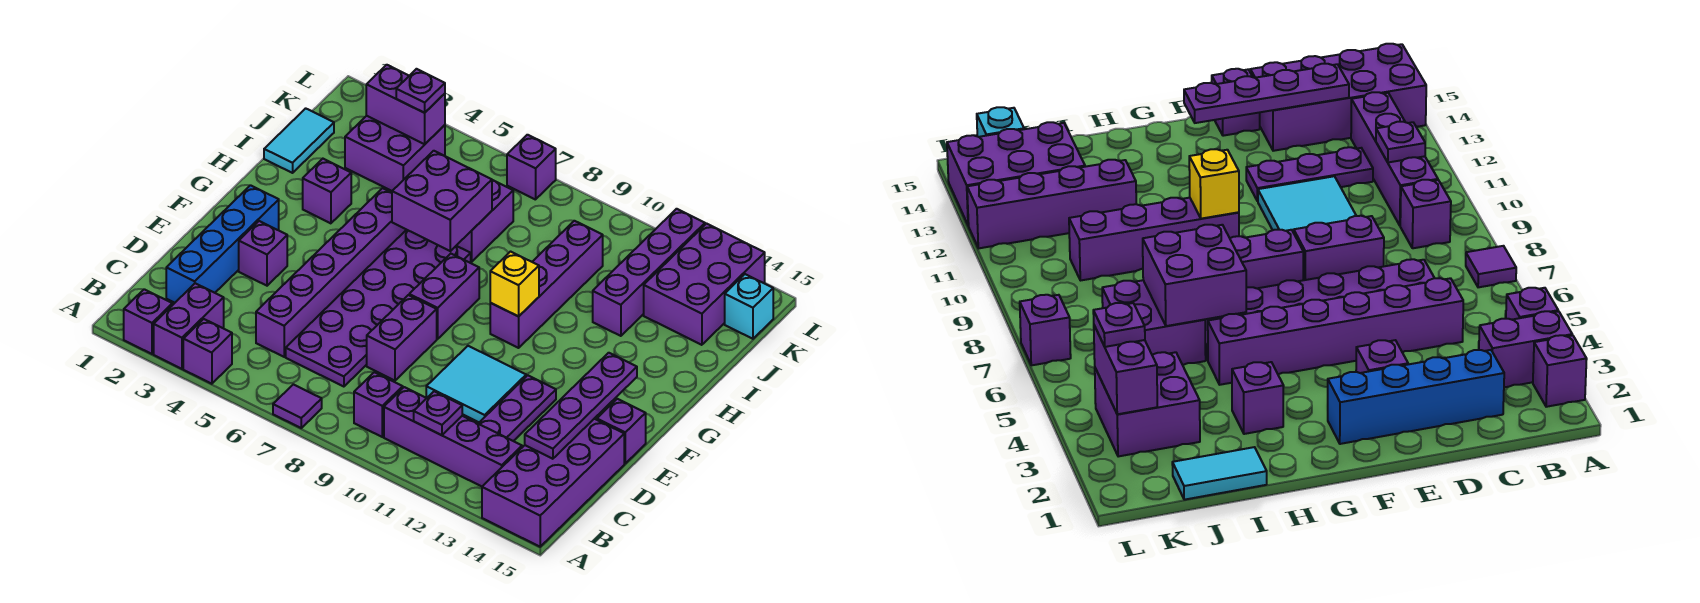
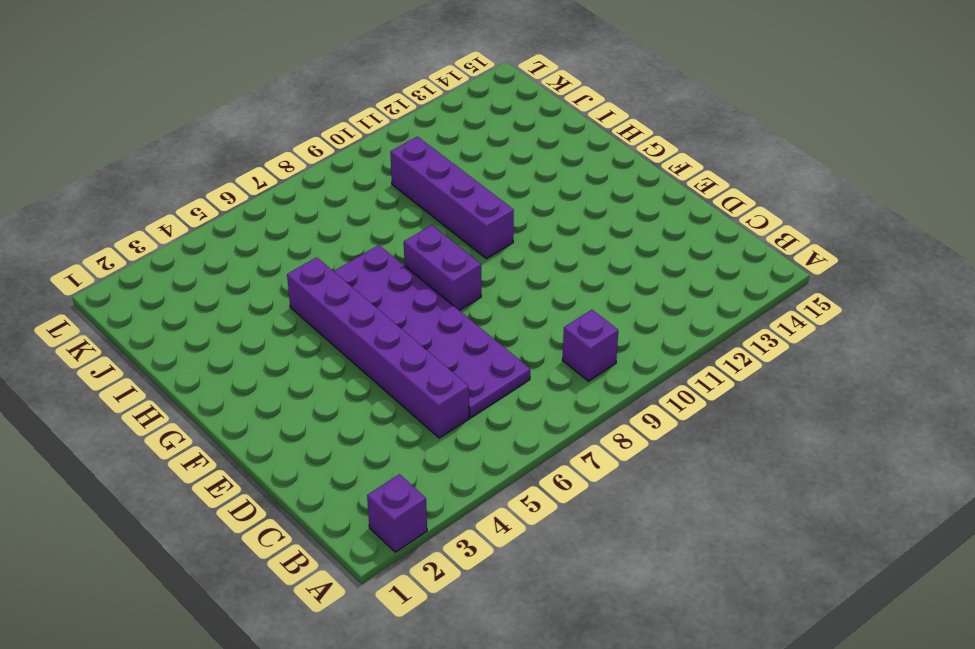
none -> purple 1x2 brick [154,283,224,369]
none -> purple 1x1 brick [183,319,232,384]
none -> purple 1x1 tile [273,384,322,428]
none -> purple 2x4 brick [482,419,624,547]

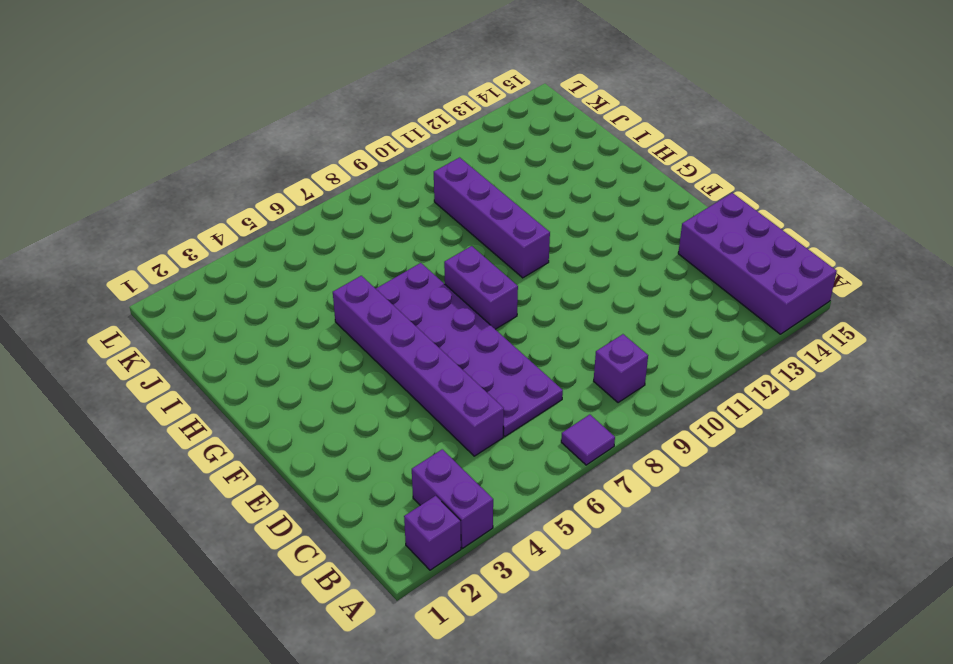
none -> purple 1x1 brick [183,319,232,384]
none -> purple 1x4 brick [384,387,522,486]
none -> blue 1x4 brick [166,185,279,303]
none -> purple 1x3 plate [478,375,556,441]

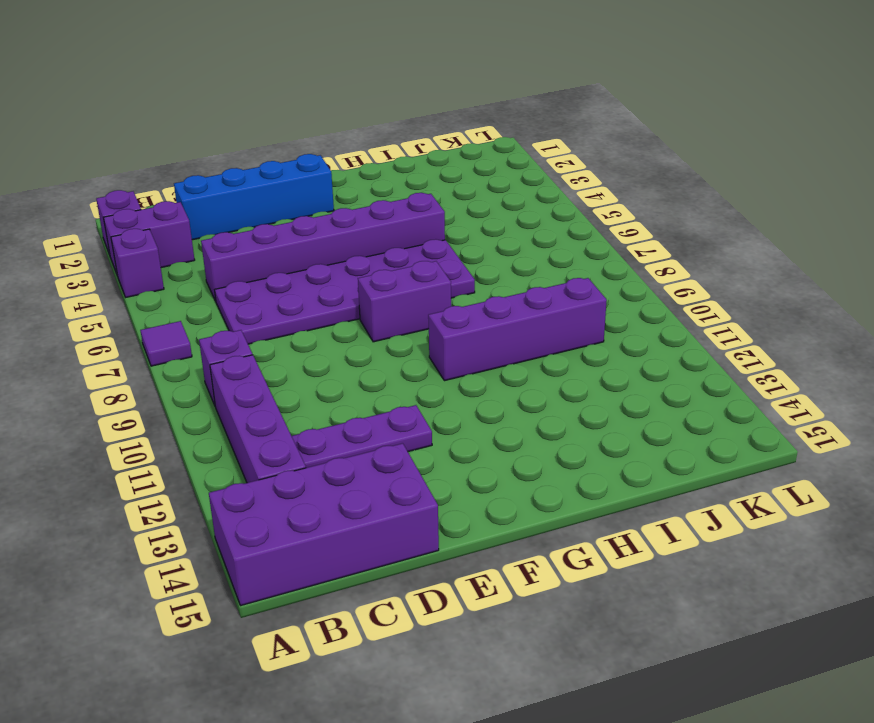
none -> purple 1x2 brick [367,295,437,381]
none -> cyan 2x2 tile [426,346,526,422]
none -> purple 1x1 brick [239,221,287,286]
none -> purple 1x1 brick [597,399,646,463]

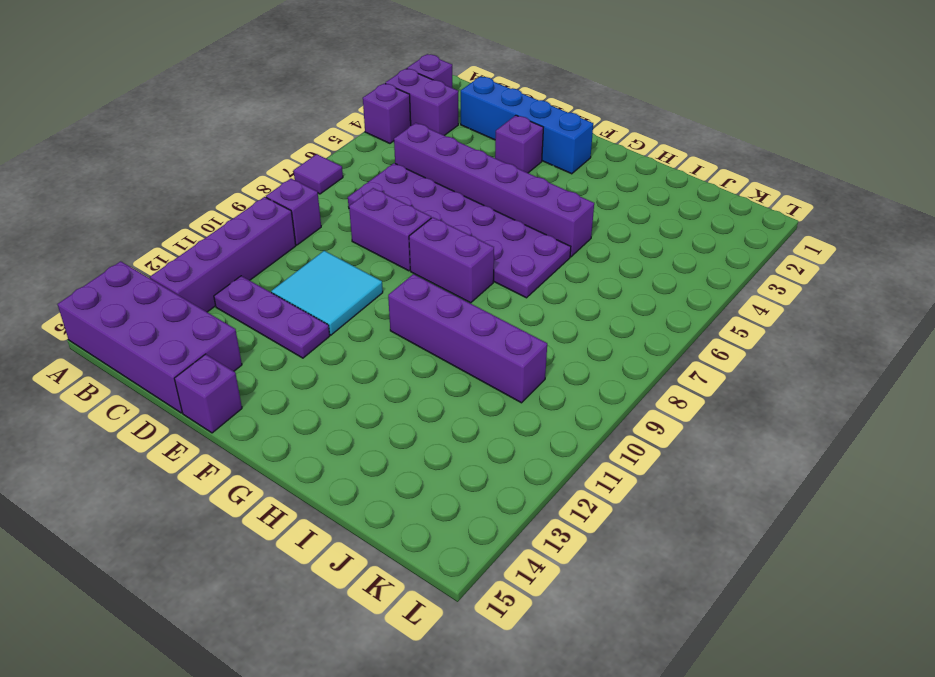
none -> purple 1x1 brick [303,159,351,223]
none -> cyan 1x2 tile [264,108,334,173]
none -> purple 2x2 brick [456,180,513,262]
none -> purple 1x4 brick [593,209,705,336]

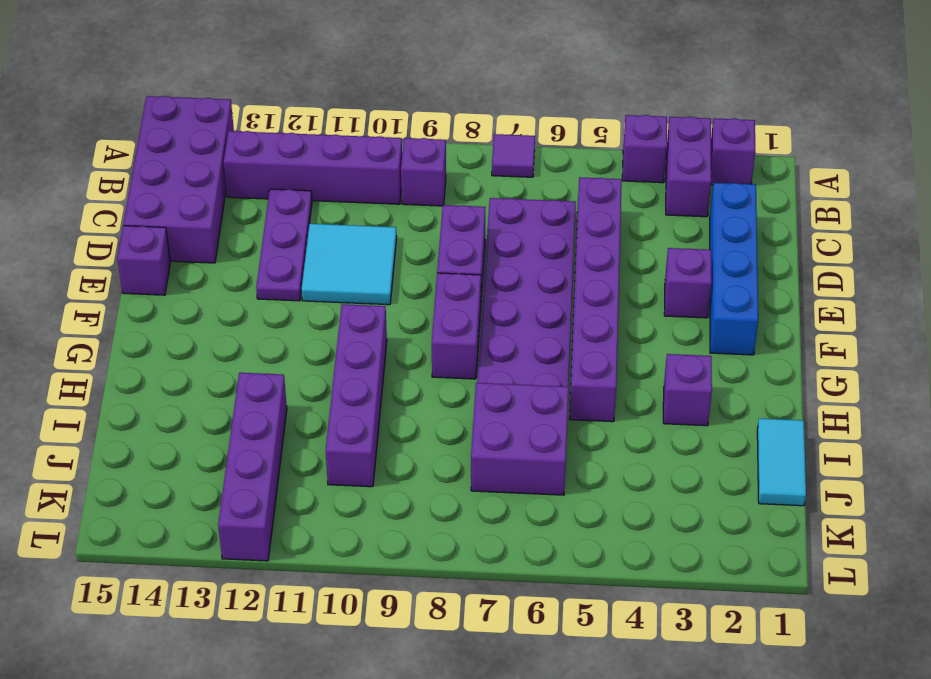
none -> purple 2x2 brick [345,116,445,191]
none -> purple 2x3 brick [644,224,765,345]
none -> cyan 1x1 brick [725,274,773,339]
none -> purple 1x1 brick [507,135,556,200]

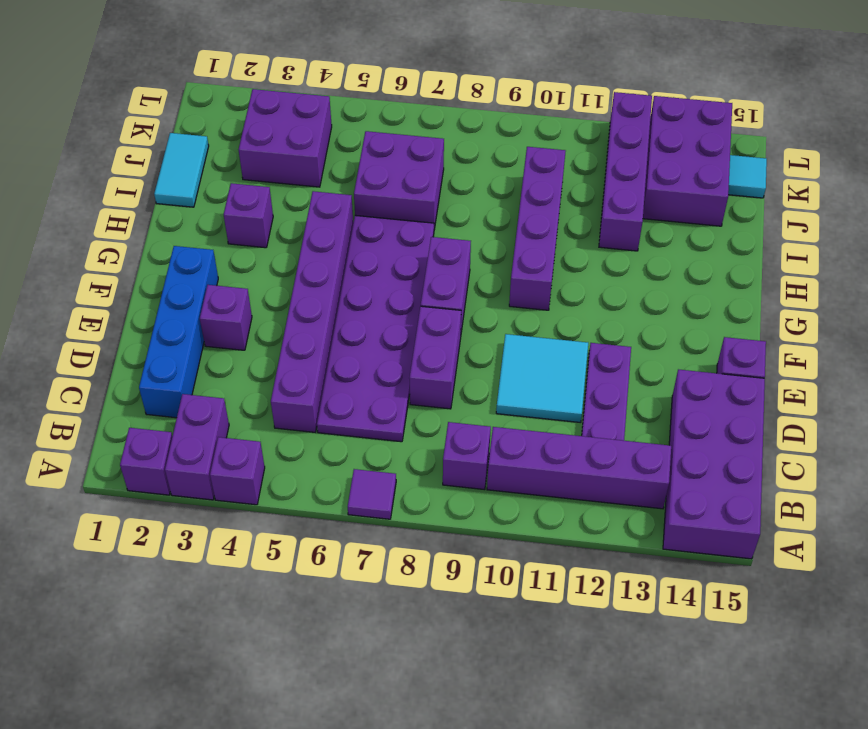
cyan 1x1 tile [728,155,767,198] -> cyan 1x1 brick [725,274,773,339]
none -> purple 1x1 brick [507,135,556,200]
none -> purple 1x1 plate [414,391,462,435]
none -> purple 1x4 plate [525,353,637,459]
none -> yellow 1x1 brick [490,252,539,316]

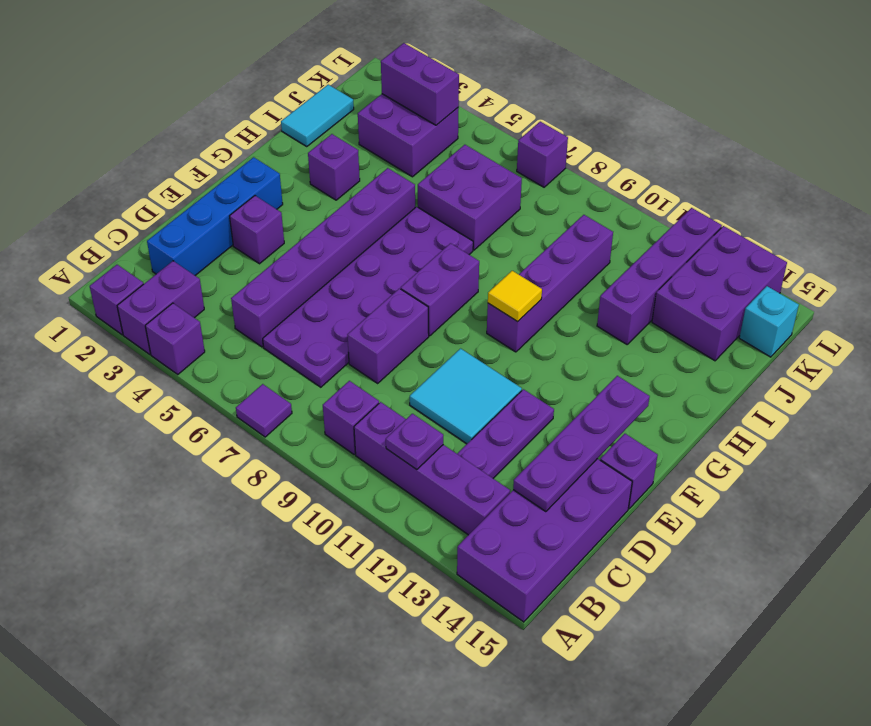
yellow 1x1 tile [488,271,542,322] -> yellow 1x1 brick [490,252,539,316]
none -> purple 2x2 brick [392,151,492,251]
none -> purple 1x1 plate [396,69,445,113]

